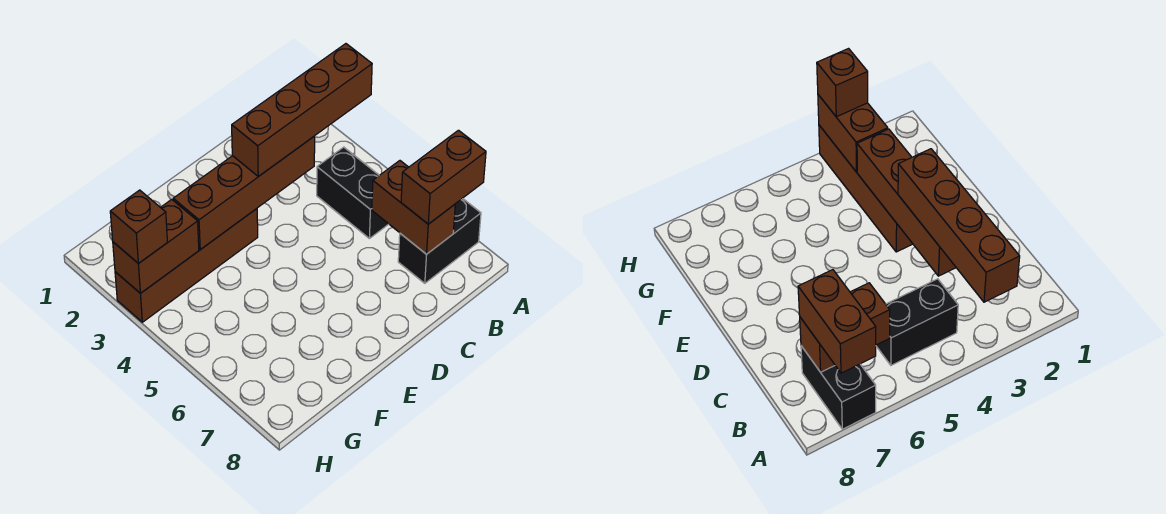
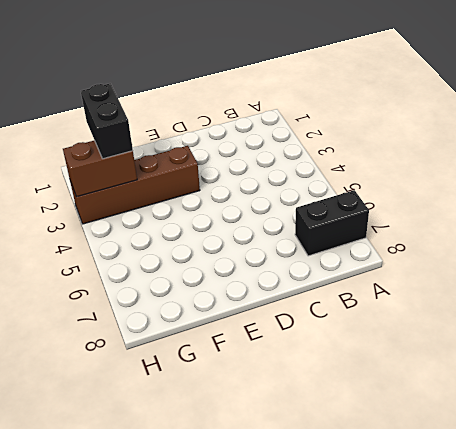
black 1x2 brick [81,83,133,159] -> black 1x2 brick moved to [317,147,388,238]
none -> brown 1x2 brick [372,161,455,254]
none -> brown 1x4 brick [173,136,315,250]

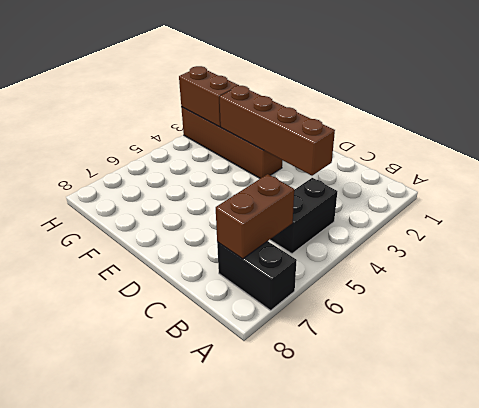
none -> brown 1x4 brick [232,44,372,176]
none -> brown 1x2 brick [401,130,486,224]

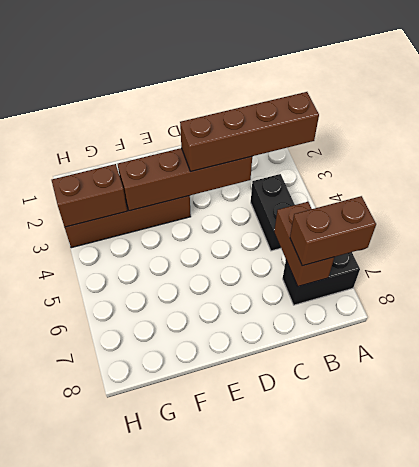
none -> brown 1x1 brick [110,190,167,264]

